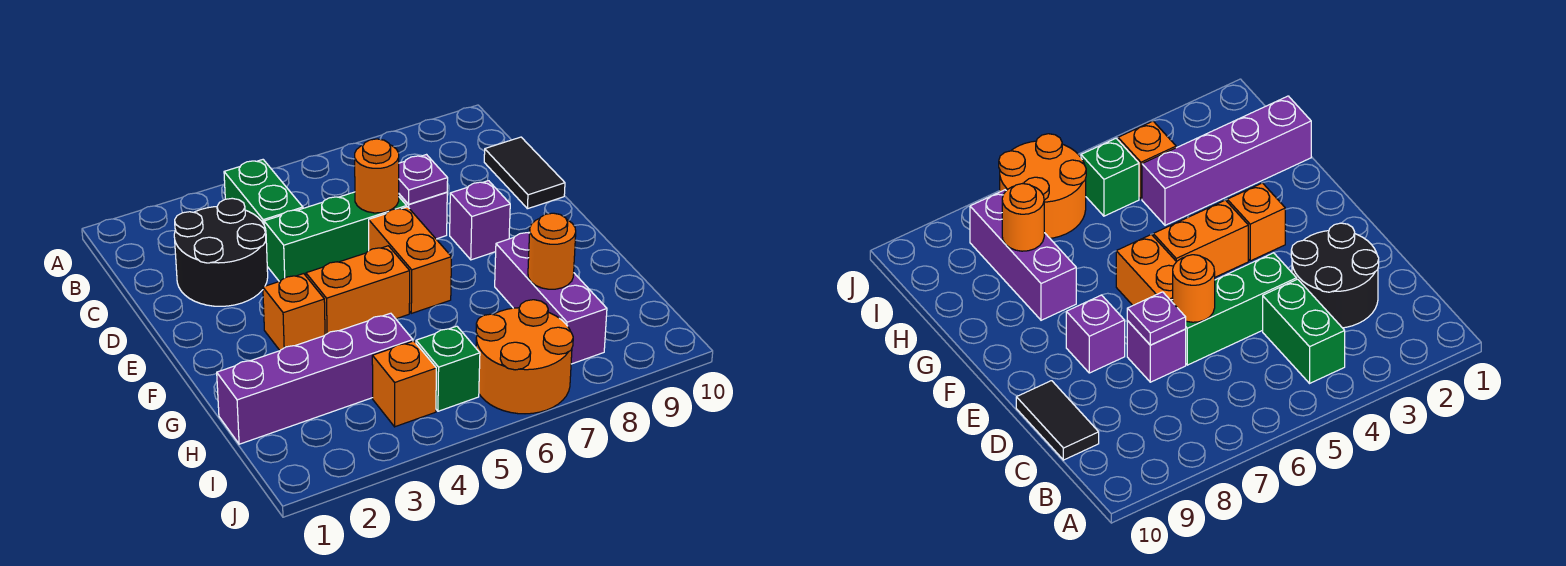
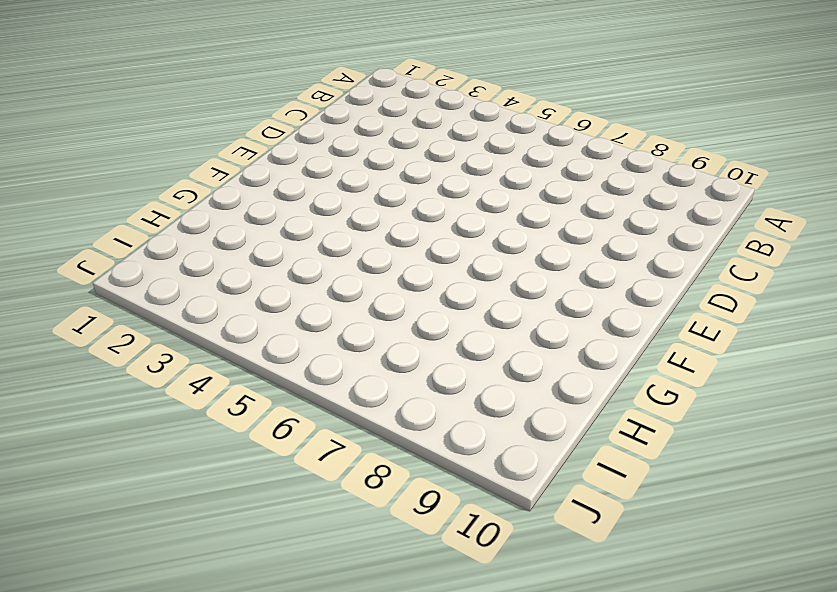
none -> green 1x2 brick [224,160,303,224]
none -> black 2x2 round brick [174,198,268,306]
none -> black 1x2 tile [484,137,565,209]

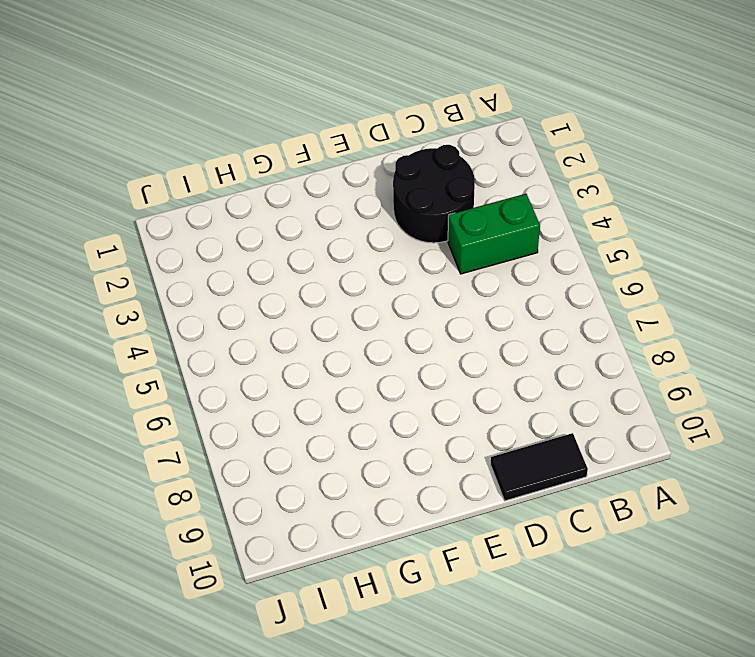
none -> green 1x3 brick [264,192,407,281]
none -> purple 1x1 brick [399,192,447,239]
none -> orange 1x2 brick [369,207,451,313]

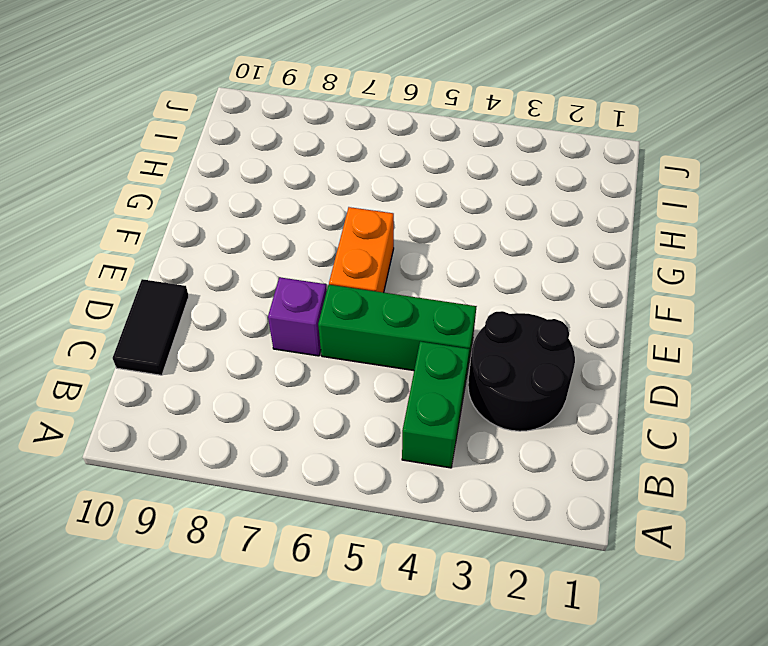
none -> purple 1x1 brick [450,181,510,260]
none -> orange 1x1 brick [263,274,325,350]
none -> orange 1x2 brick [306,246,410,335]

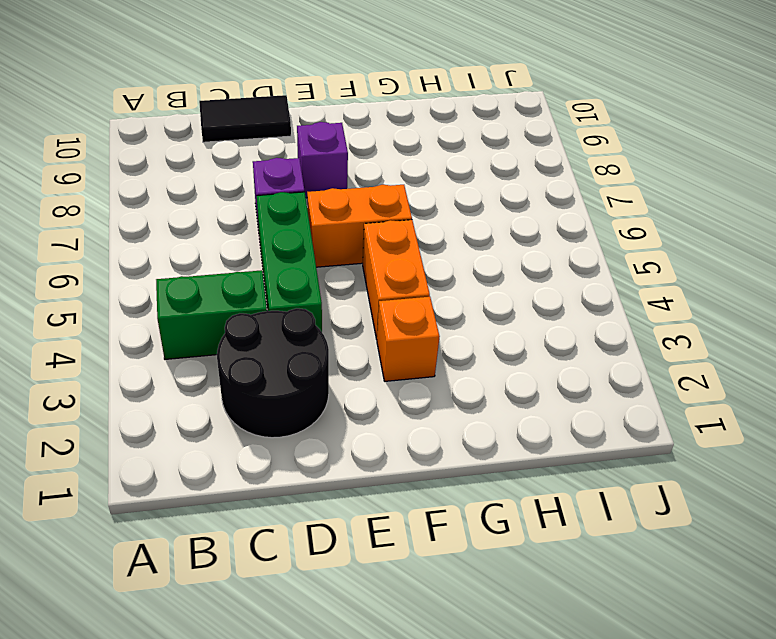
none -> purple 1x3 brick [495,232,607,364]
none -> purple 1x4 brick [217,313,413,444]
none -> orange 1x1 brick [372,341,436,427]

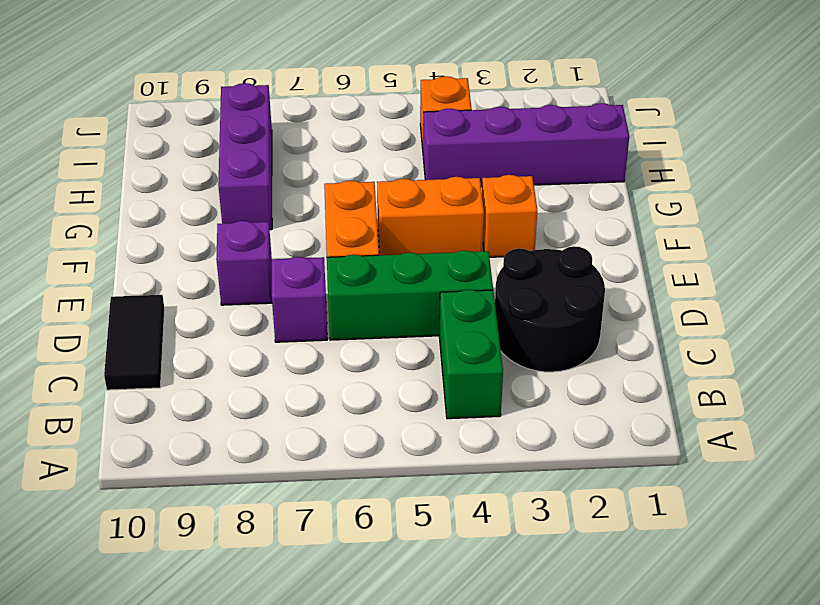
none -> green 1x1 brick [416,326,480,411]
none -> orange 2x2 round brick [476,300,573,414]
none -> orange 1x1 round brick [355,139,399,213]

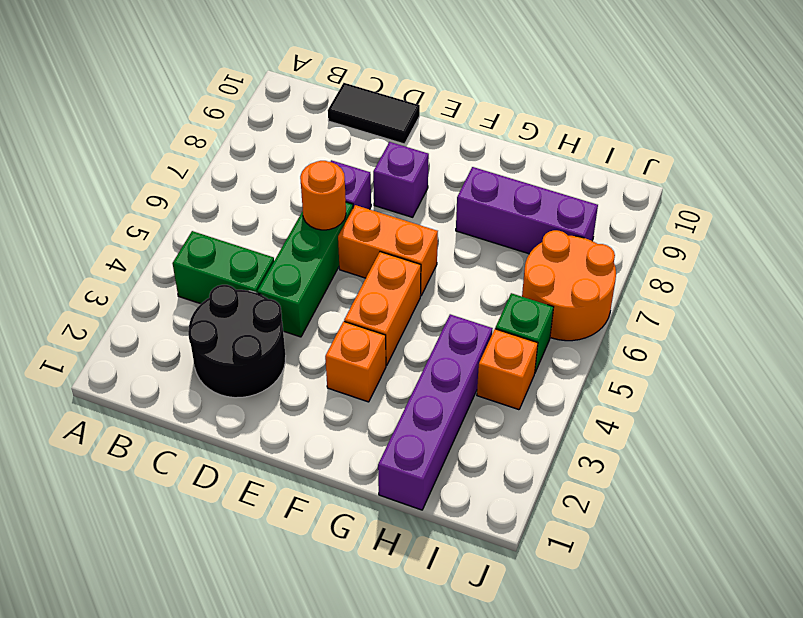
none -> purple 1x1 plate [399,155,448,204]
none -> orange 1x1 round brick [528,213,576,289]

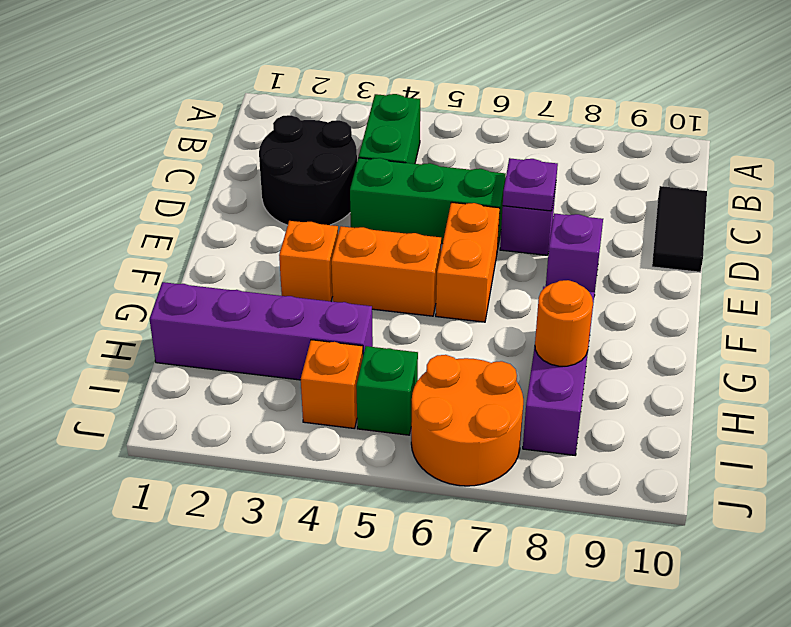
none -> orange 1x1 round brick [355,139,399,213]

